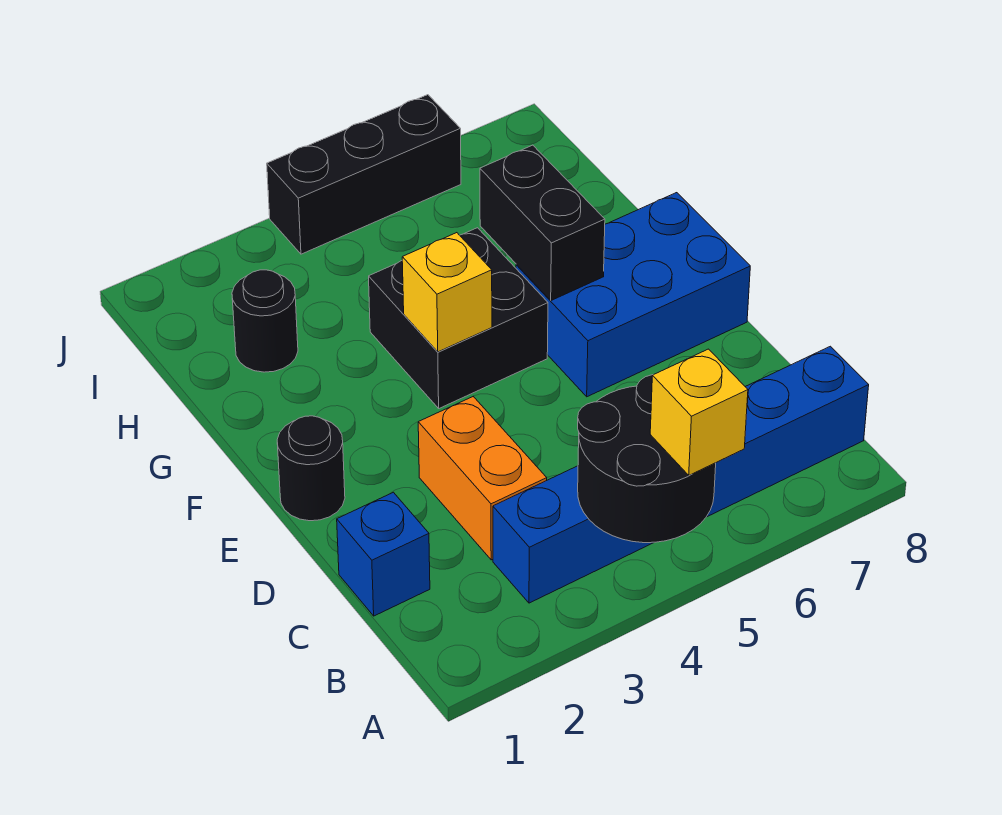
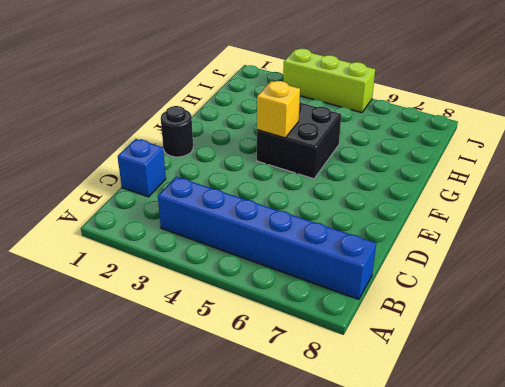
lime 1x3 brick [283,48,375,113] -> black 1x3 brick [267,95,461,254]
none -> orange 1x2 brick [418,396,547,560]
none -> blue 2x3 brick [516,193,750,397]
none -> black 1x1 round brick [232,270,298,372]

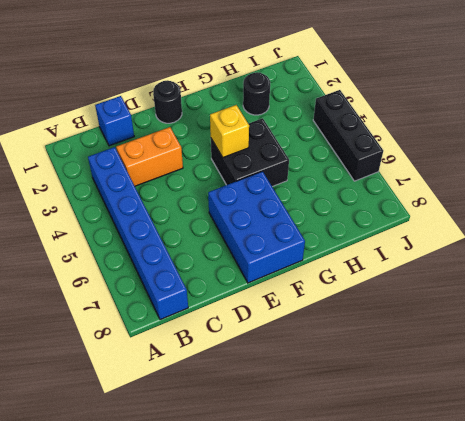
none -> black 2x2 round brick [578,375,716,543]
none -> black 1x2 brick [480,145,605,301]
none -> yellow 1x1 brick [650,349,748,475]

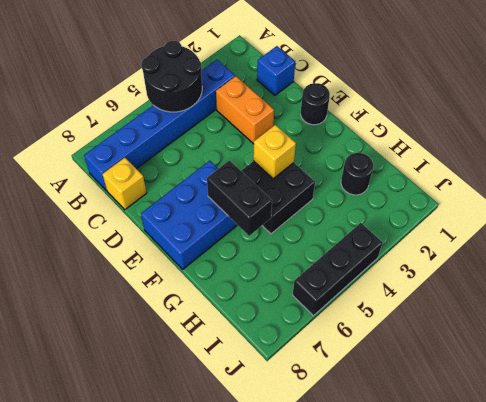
yellow 1x1 brick [103,158,147,210] -> yellow 1x1 brick moved to [650,349,748,475]

